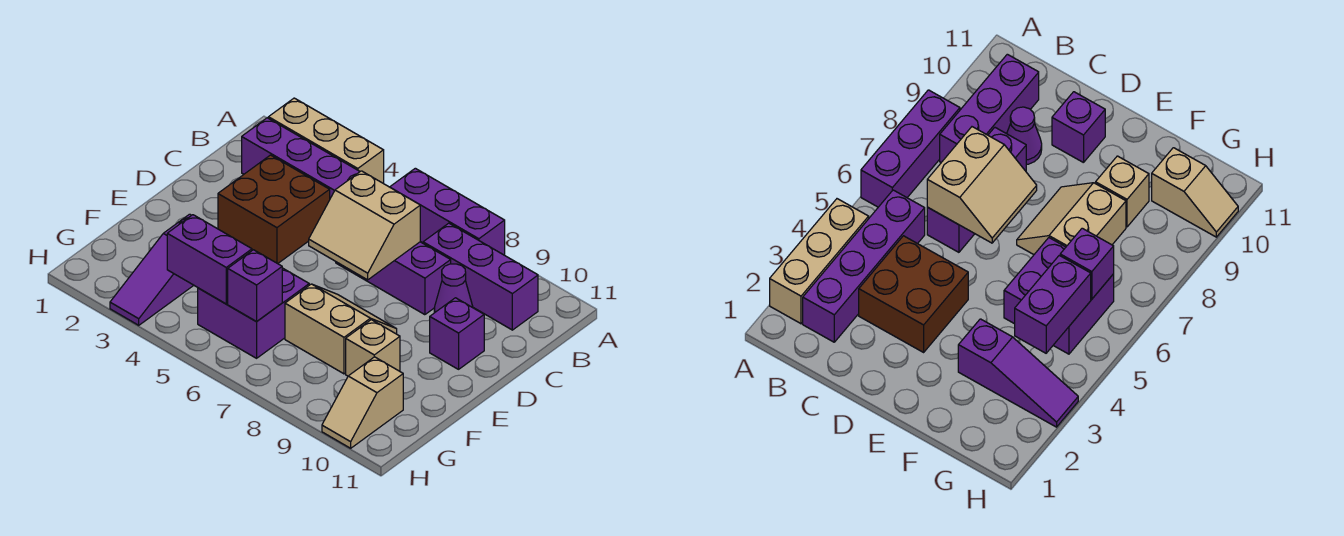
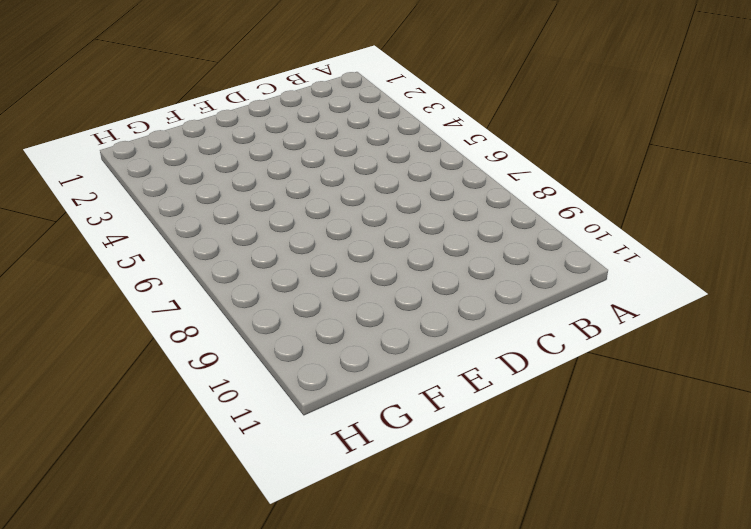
none -> tan 1x3 brick [268,98,384,184]
none -> purple 1x3 brick [390,168,505,255]
none -> purple 1x4 brick [242,118,360,198]

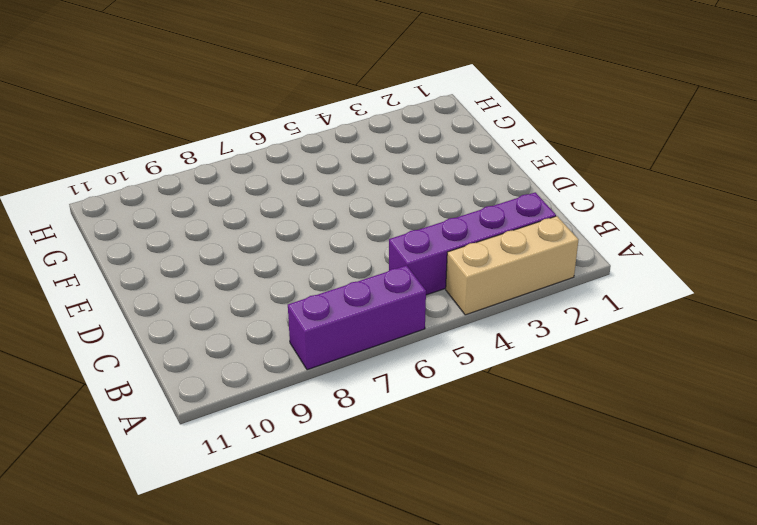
none -> purple 1x3 brick [423,223,538,330]
none -> brown 2x2 brick [218,155,330,264]
none -> purple 1x3 brick [336,242,451,315]

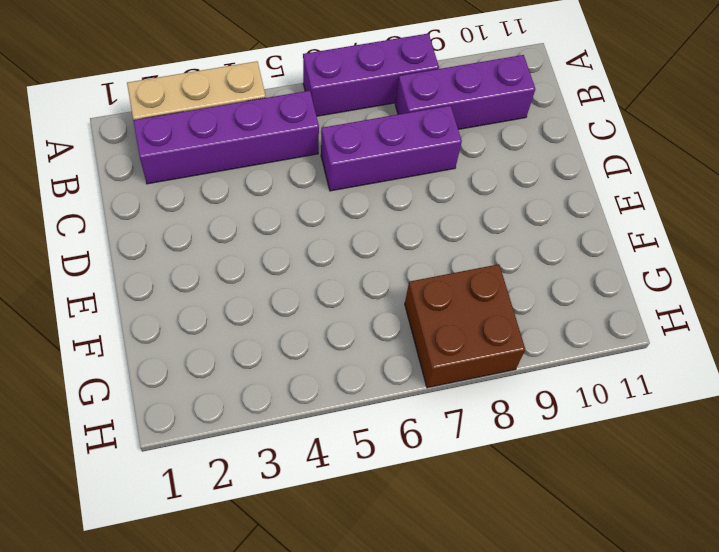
brown 2x2 brick [405,264,525,388] -> brown 2x2 brick moved to [218,155,330,264]
none -> purple 1x1 cone [434,264,473,313]
none -> purple 1x1 brick [430,298,484,369]
none -> tan 2x2 slope [285,284,397,374]

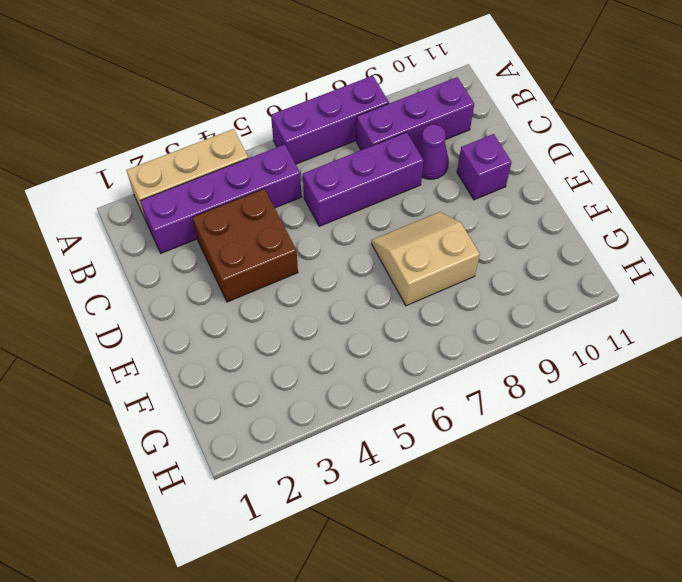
none -> purple 1x3 slope [110,214,194,325]
none -> purple 2x2 brick [198,268,309,358]
none -> tan 1x1 brick [346,320,400,376]

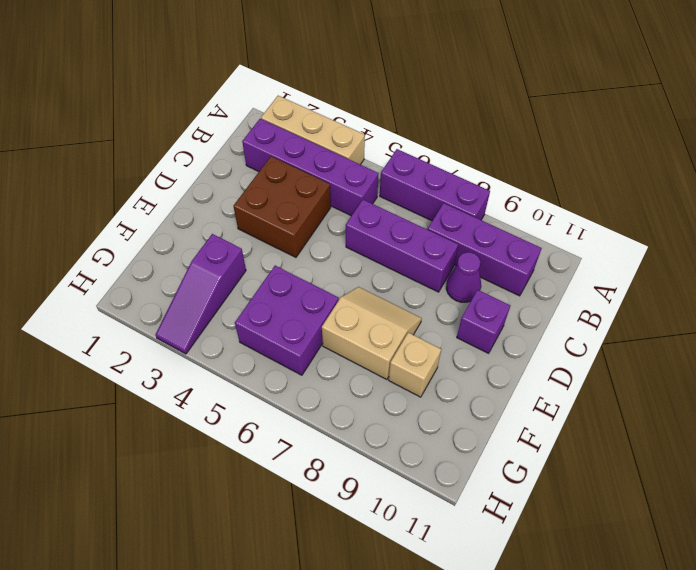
none -> tan 1x2 slope [322,357,403,448]
none -> tan 2x2 slope [309,171,420,280]
none -> purple 1x2 brick [167,215,252,304]

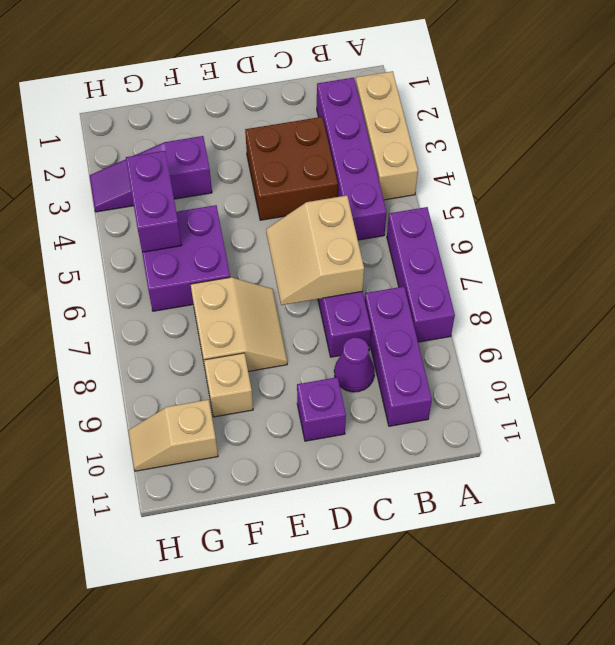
none -> purple 1x1 brick [228,250,282,322]

